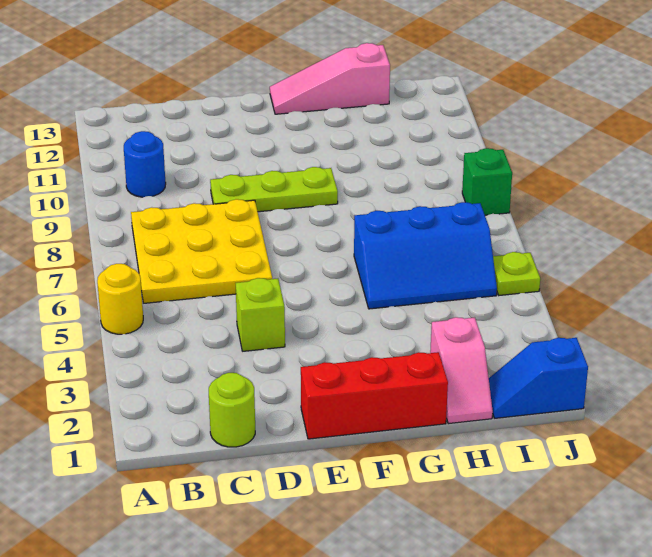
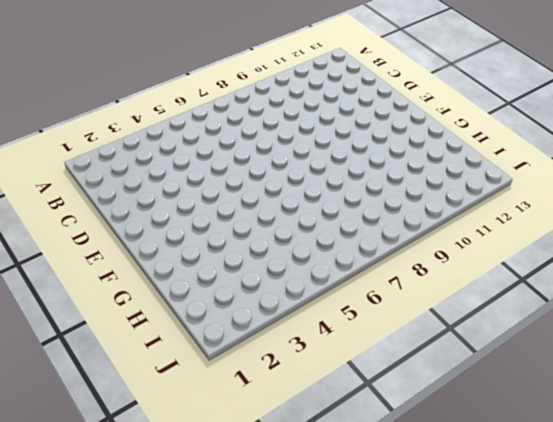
none -> yellow 1x1 round brick [97,264,143,334]
none -> yellow 3x3 plate [131,199,272,303]
none -> blue 1x1 round brick [124,131,166,197]

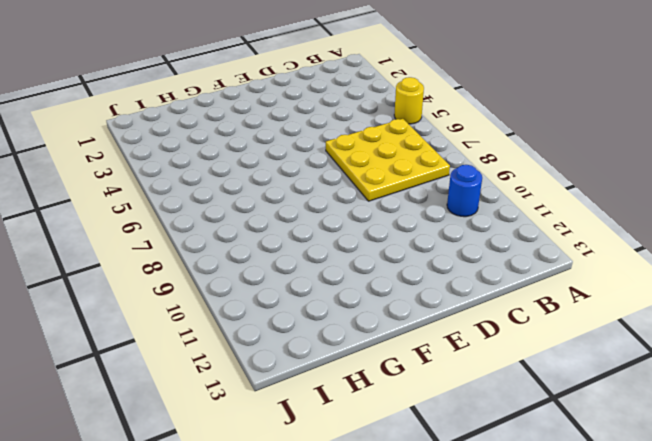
none -> lime 1x1 round brick [209,373,255,447]
none -> lime 1x1 brick [236,278,285,351]
none -> lime 1x3 plate [210,167,338,212]

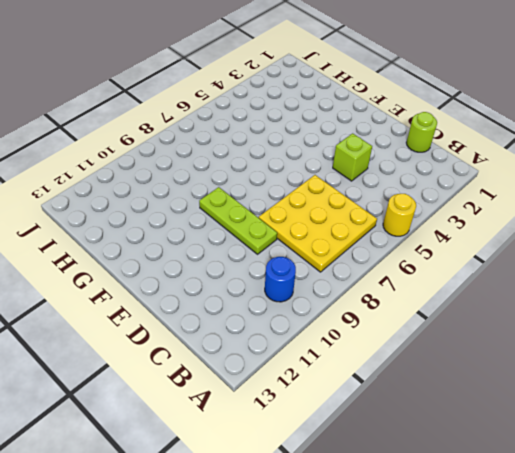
none -> red 1x3 brick [301,352,448,439]
none -> pink 1x3 slope [270,43,390,114]
none -> blue 2x3 slope [354,202,497,309]

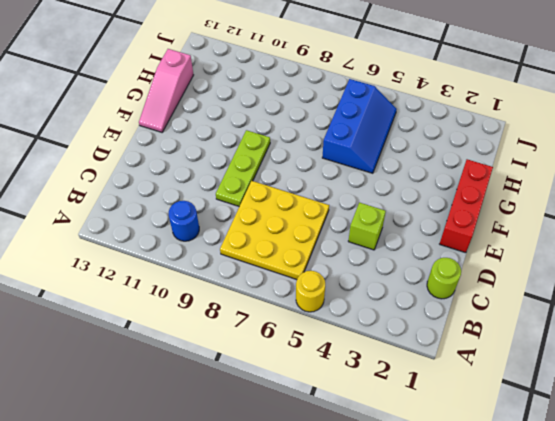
none -> pink 1x2 slope [430,317,493,424]
none -> blue 1x2 slope [489,338,588,418]
none -> lime 1x1 plate [493,252,540,295]

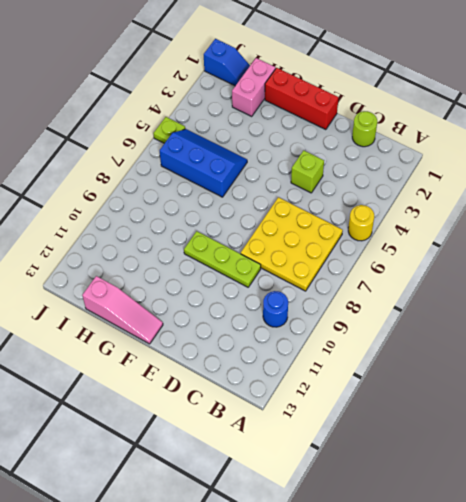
pink 1x2 brick [232,58,276,116] -> pink 1x2 slope [430,317,493,424]
none -> green 1x1 brick [462,148,512,215]

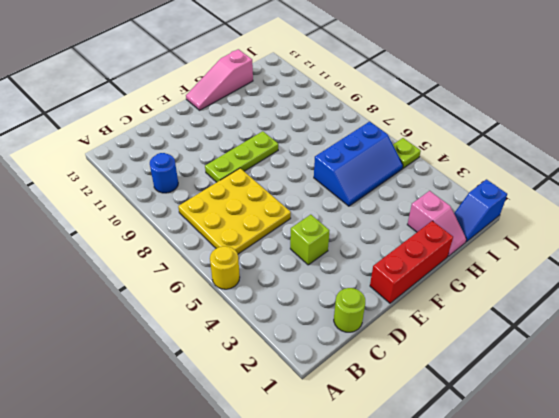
none -> green 1x1 brick [462,148,512,215]

